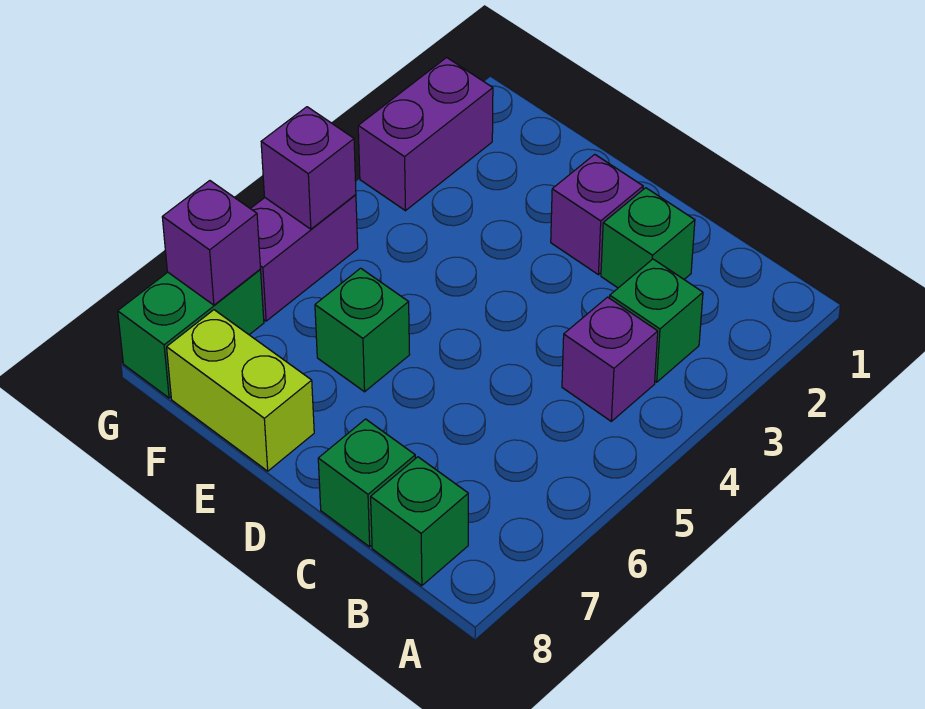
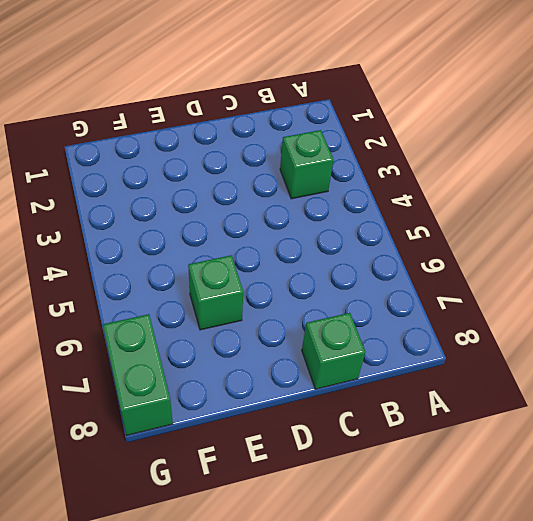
none -> purple 1x1 brick [562,297,658,421]
none -> green 1x1 brick [371,457,468,586]
none -> green 1x1 brick [601,188,695,288]

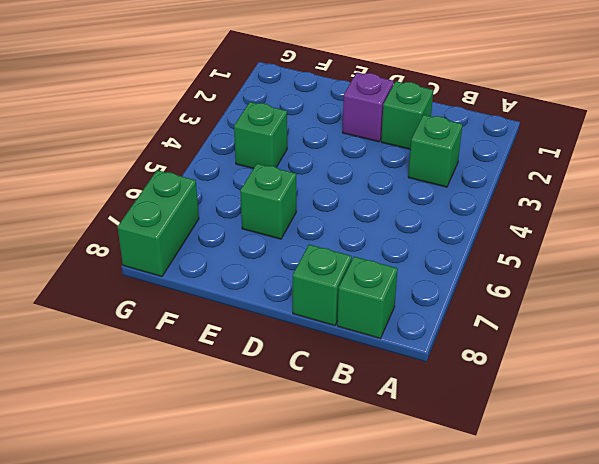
green 1x1 brick [234,102,287,169] -> none
none -> purple 1x1 brick [562,297,658,421]
none -> lime 1x2 brick [167,310,314,471]
none -> purple 1x2 brick [358,57,493,211]

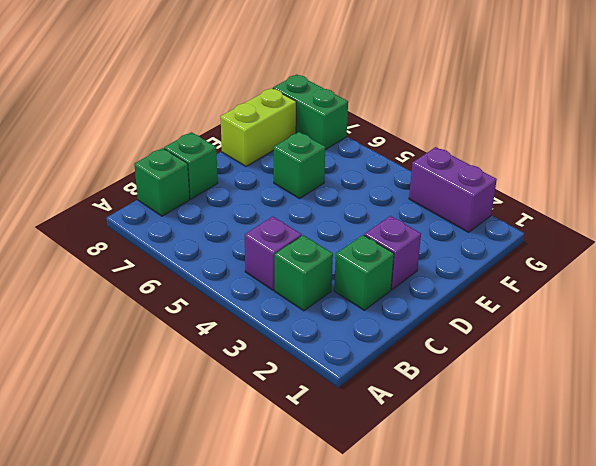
none -> purple 1x2 brick [251,195,358,321]
none -> purple 1x1 brick [261,107,356,229]
none -> purple 1x1 brick [162,181,261,305]

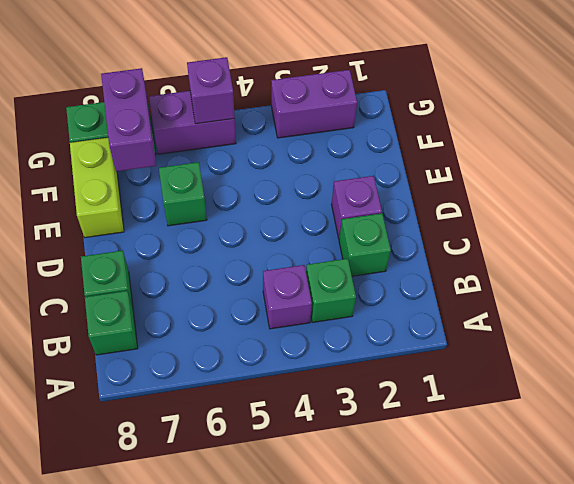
purple 1x2 brick [101,68,156,171] -> purple 1x1 brick [162,181,261,305]

